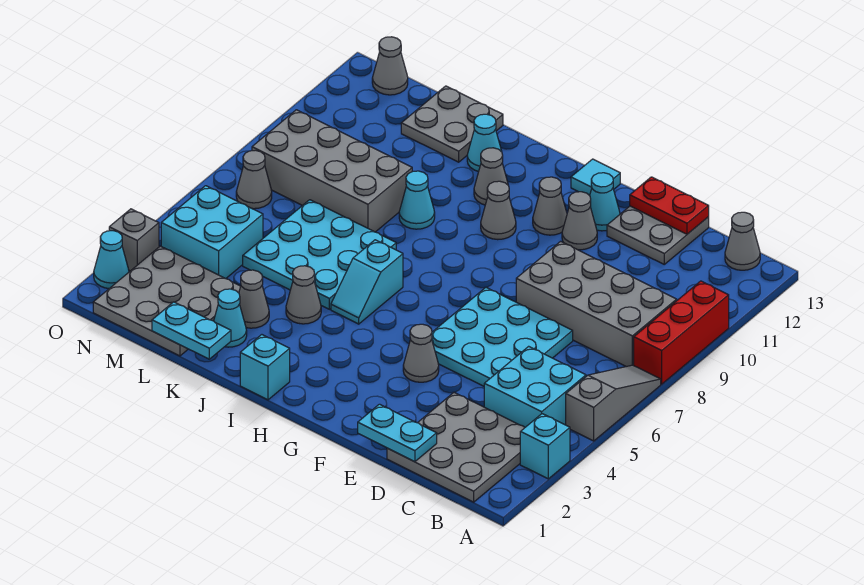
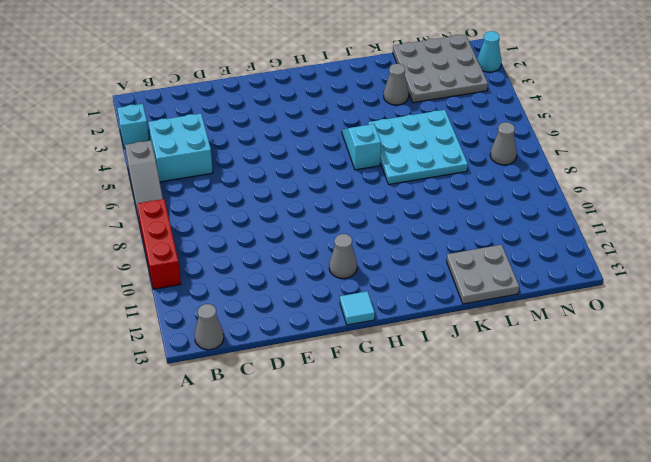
none -> grey 3x3 plate [387,392,525,502]
none -> grey 2x4 brick [516,241,677,367]
none -> cyan 3x3 plate [432,287,573,386]
none -> grey 2x2 plate [607,206,709,264]

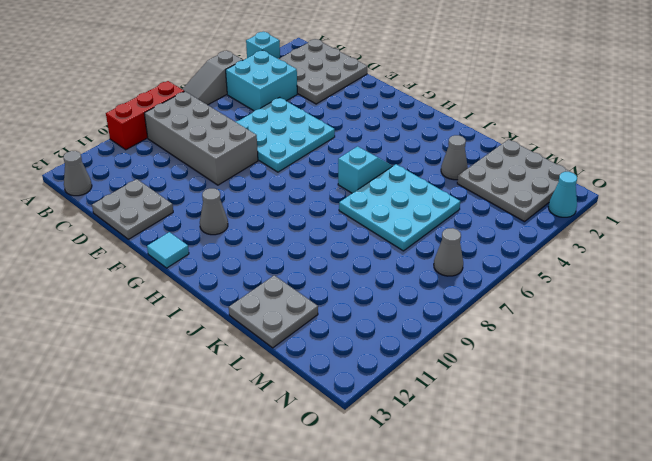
none -> grey 1x1 cone [403,324,439,382]
none -> grey 1x1 cone [562,192,597,250]
none -> cyan 1x1 cone [590,173,620,231]
none -> grey 1x1 cone [481,181,516,240]

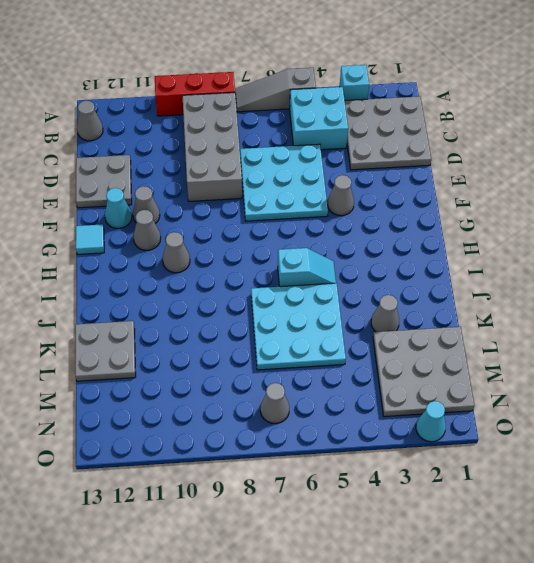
none -> cyan 1x1 brick [240,335,290,400]
none -> grey 1x1 cone [474,148,508,205]
none -> grey 1x1 cone [286,266,321,324]
none -> cyan 1x1 cone [399,171,435,229]

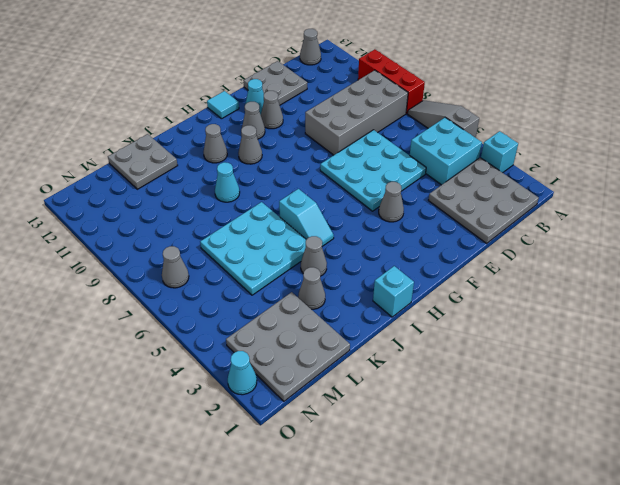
none -> cyan 1x1 cone [467,114,502,172]
none -> cyan 1x1 cone [214,289,247,347]
none -> grey 2x4 brick [252,110,412,232]
none -> cyan 2x2 brick [161,186,263,279]

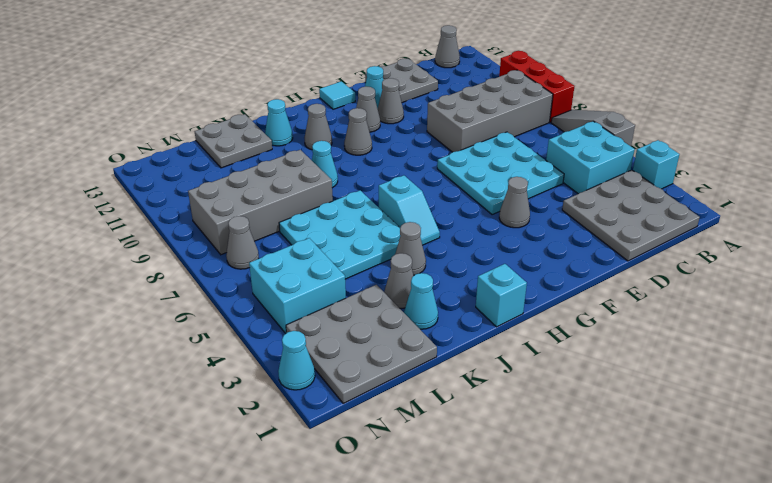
none -> grey 1x1 cone [372,37,408,95]
none -> grey 1x1 brick [109,209,159,271]
none -> cyan 1x2 plate [358,404,437,462]
none -> red 1x2 plate [630,177,709,234]

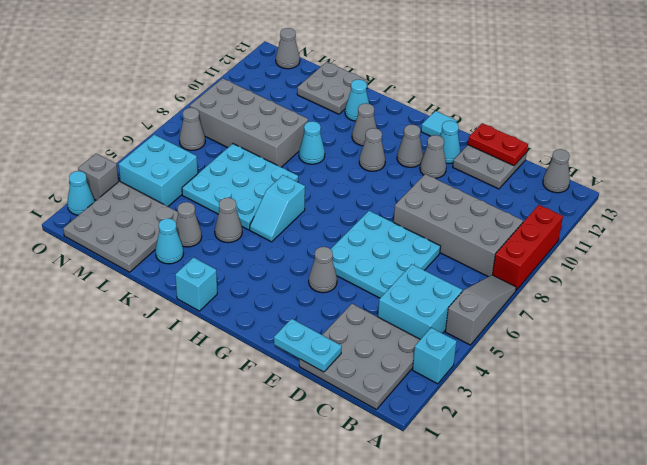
none -> cyan 1x2 plate [152,302,231,359]

